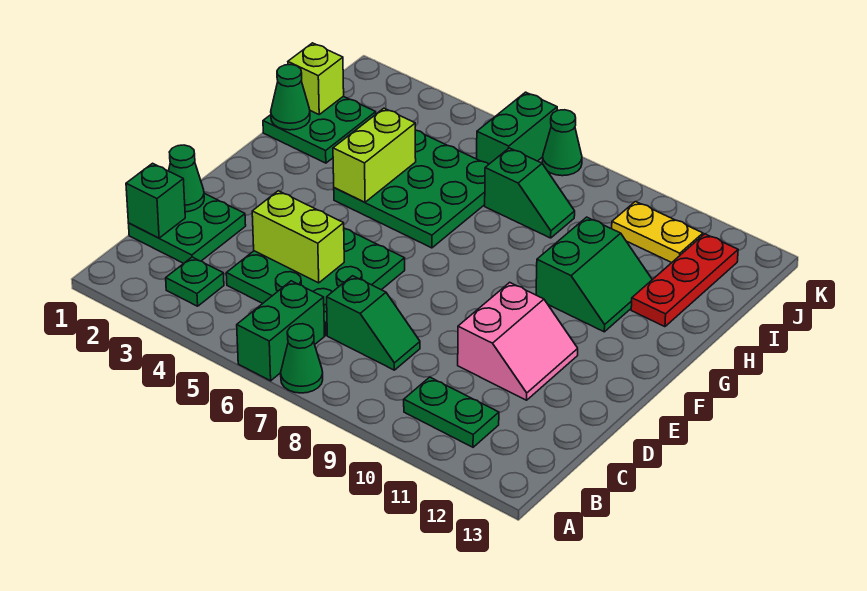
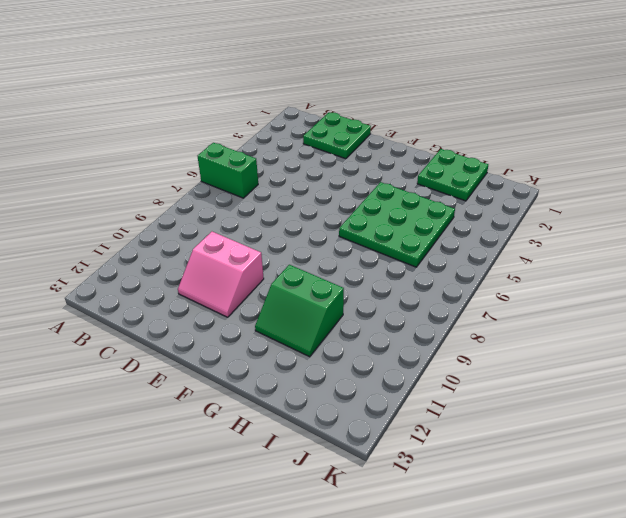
none -> green 1x1 cone [281,324,323,393]
none -> green 1x1 plate [166,257,224,306]
none -> green 1x2 plate [404,377,499,447]

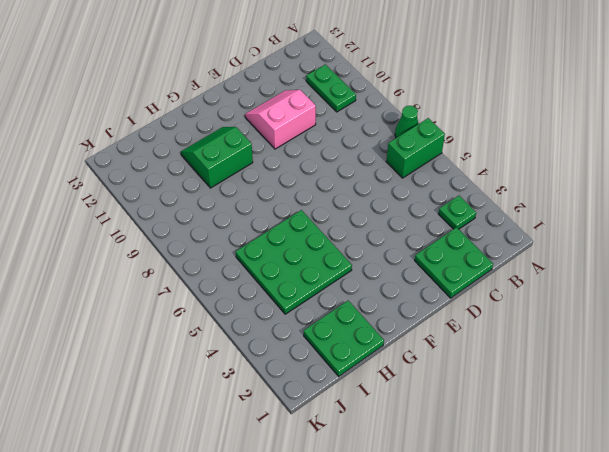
none -> green 3x3 plate [226,228,405,335]
none -> green 1x2 slope [327,276,420,370]
none -> red 1x3 plate [631,234,738,327]

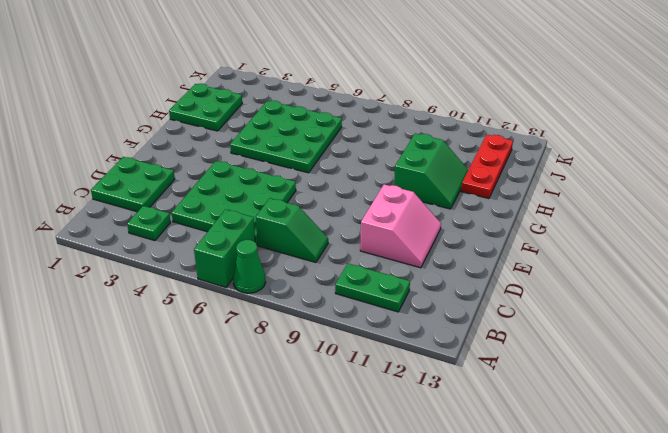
none -> green 1x2 slope [485,148,575,238]
none -> green 1x2 brick [477,92,557,164]
none -> yellow 1x2 plate [612,202,703,263]

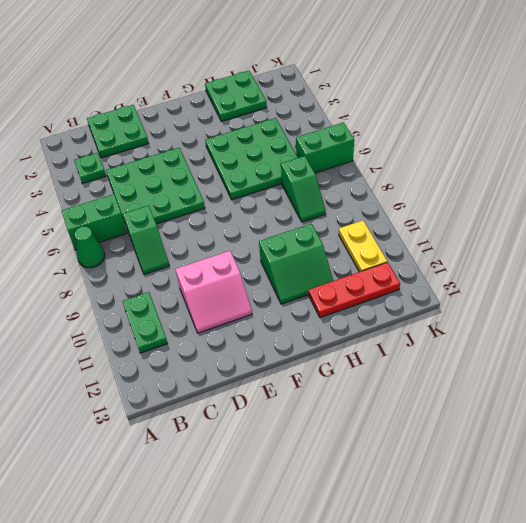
none -> green 1x1 cone [542,110,582,176]
none -> green 1x1 brick [126,163,185,238]
none -> green 1x1 cone [169,145,204,212]

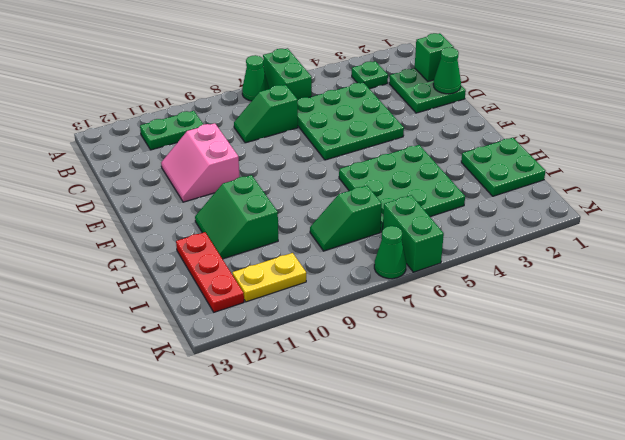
none -> lime 1x2 brick [252,191,344,283]
none -> lime 1x2 brick [333,108,416,202]
none -> green 1x1 cone [271,65,310,130]

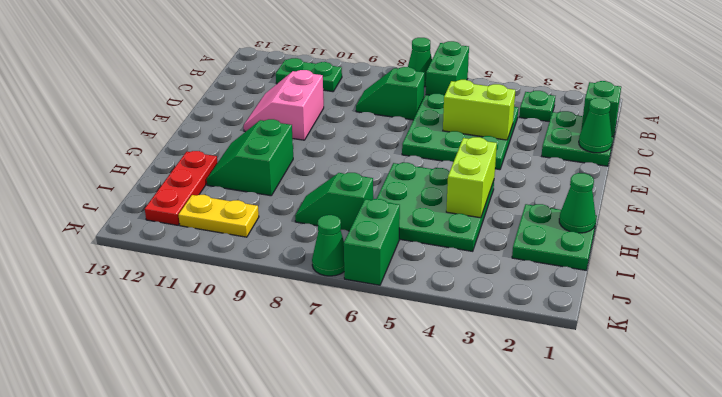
none -> lime 1x1 brick [288,43,344,114]

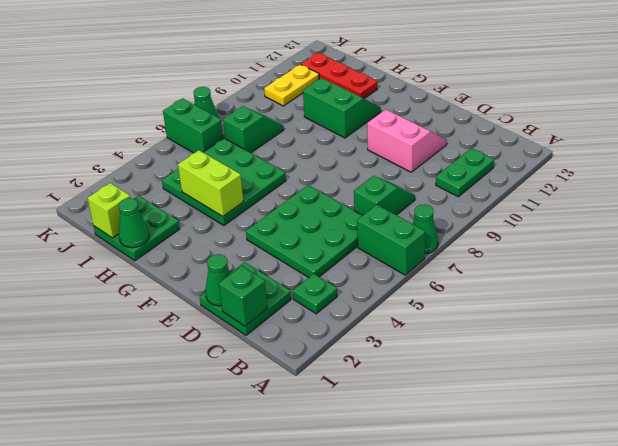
none -> lime 1x2 brick [252,191,344,283]

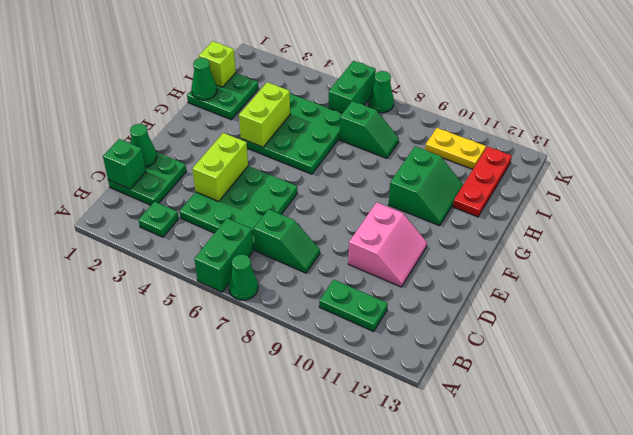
lime 1x2 brick [193,133,248,201] -> lime 1x2 brick turned to [252,191,344,283]

